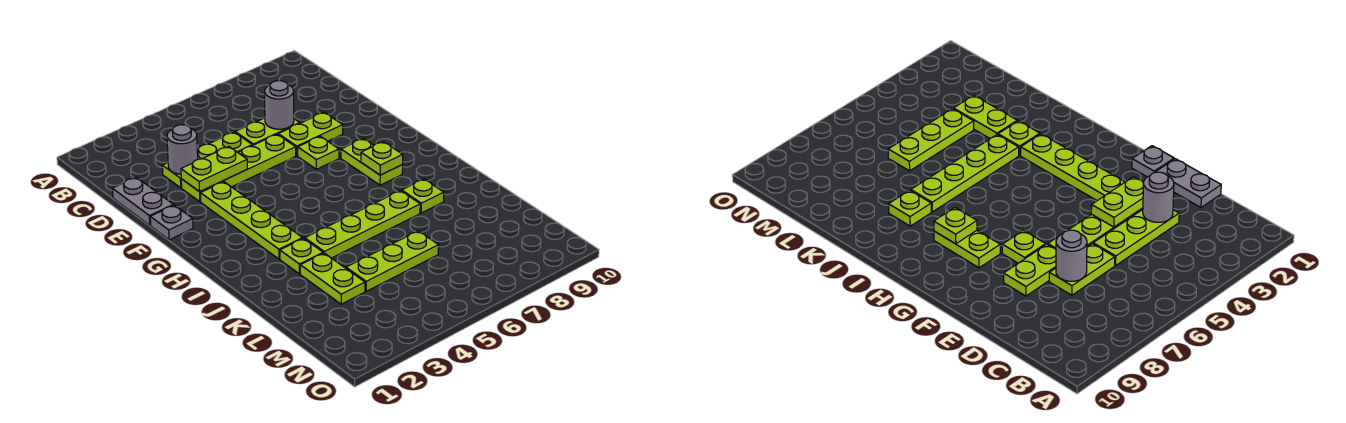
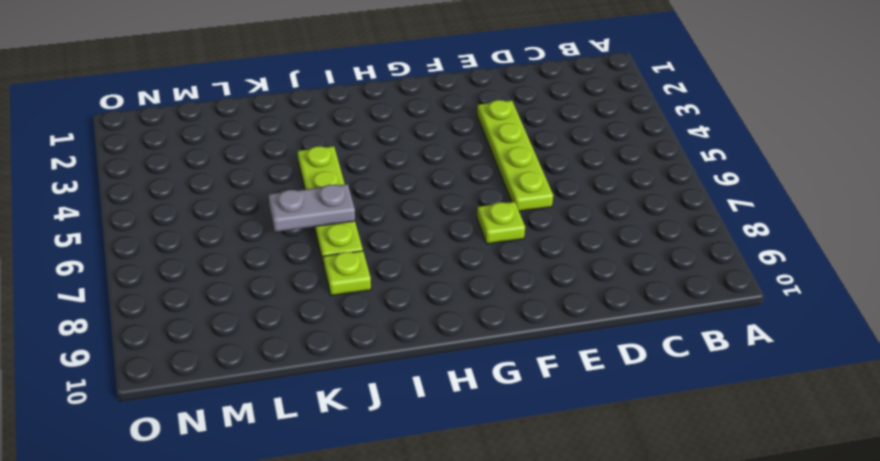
grey 1x2 plate [269,184,355,232] -> grey 1x2 plate moved to [112,177,173,225]
none -> lime 1x3 plate [162,132,252,188]
none -> lime 1x2 plate [235,118,300,145]
none -> lime 1x2 plate [278,112,343,156]

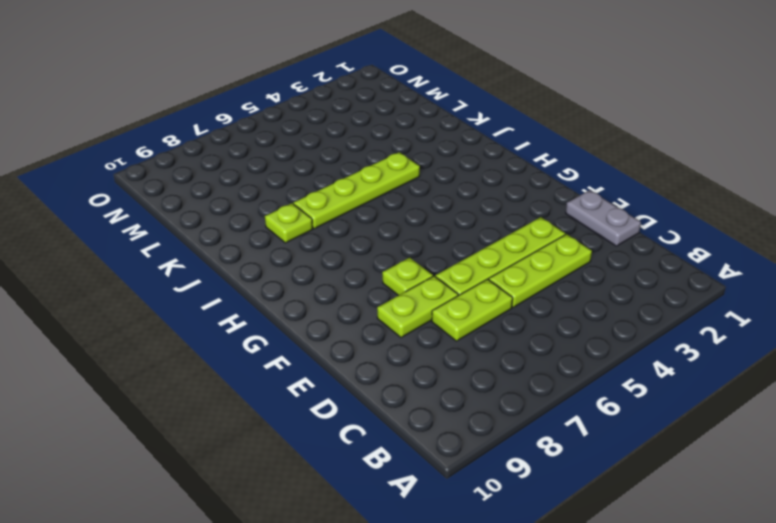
none -> grey 1x1 plate [150,205,193,240]
none -> lime 1x4 plate [201,182,303,259]
none -> lime 1x2 plate [341,139,403,185]

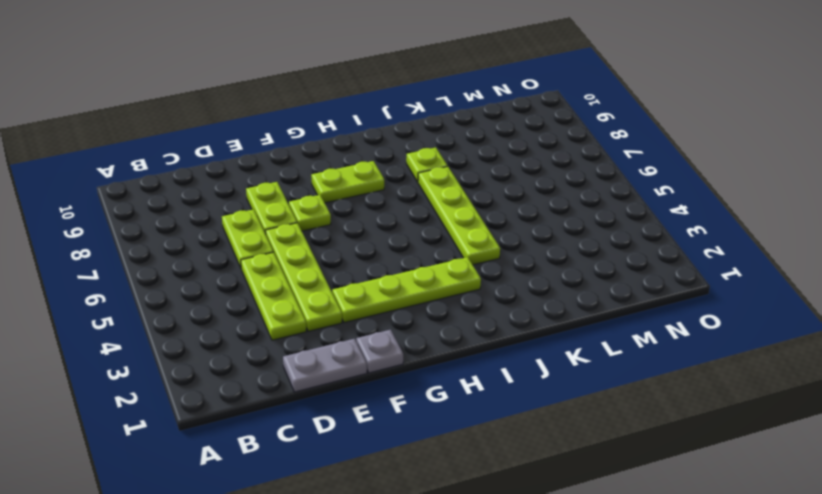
none -> lime 1x1 plate [280,238,323,274]
none -> lime 1x2 plate [300,253,365,304]
none -> lime 1x3 plate [346,231,439,291]

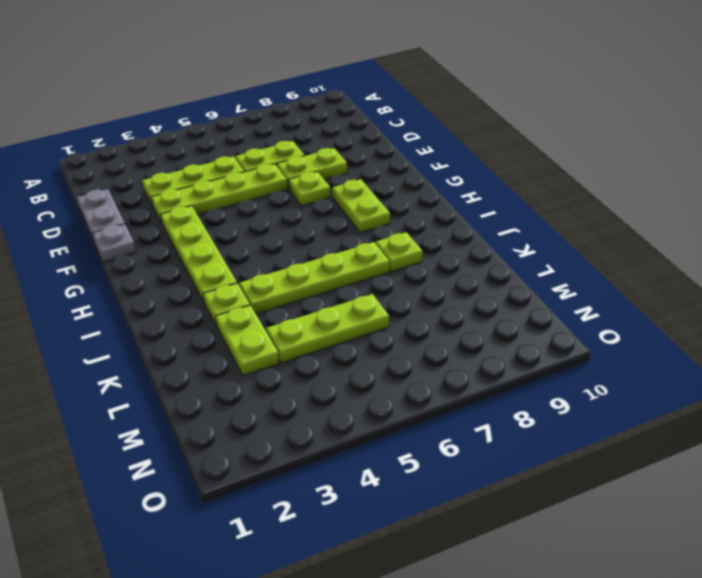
none -> grey 1x1 round brick [167,125,198,174]
none -> grey 1x1 round brick [265,81,294,129]
none -> lime 1x2 plate [181,147,247,192]

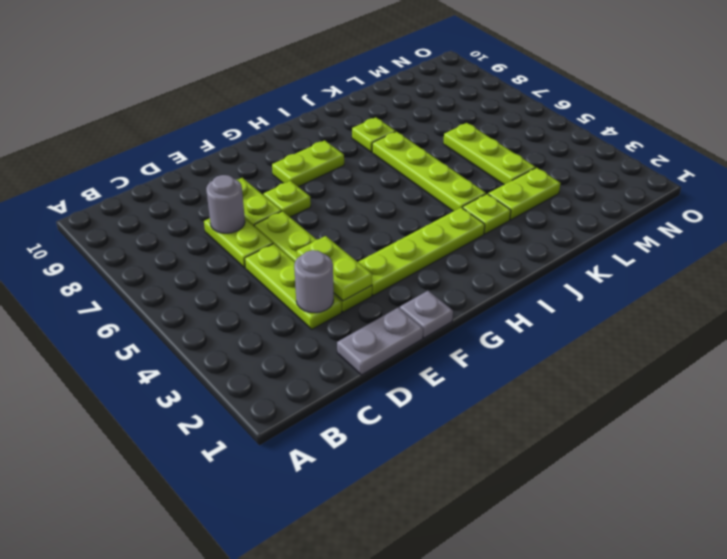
none -> lime 1x1 plate [361,142,403,175]

